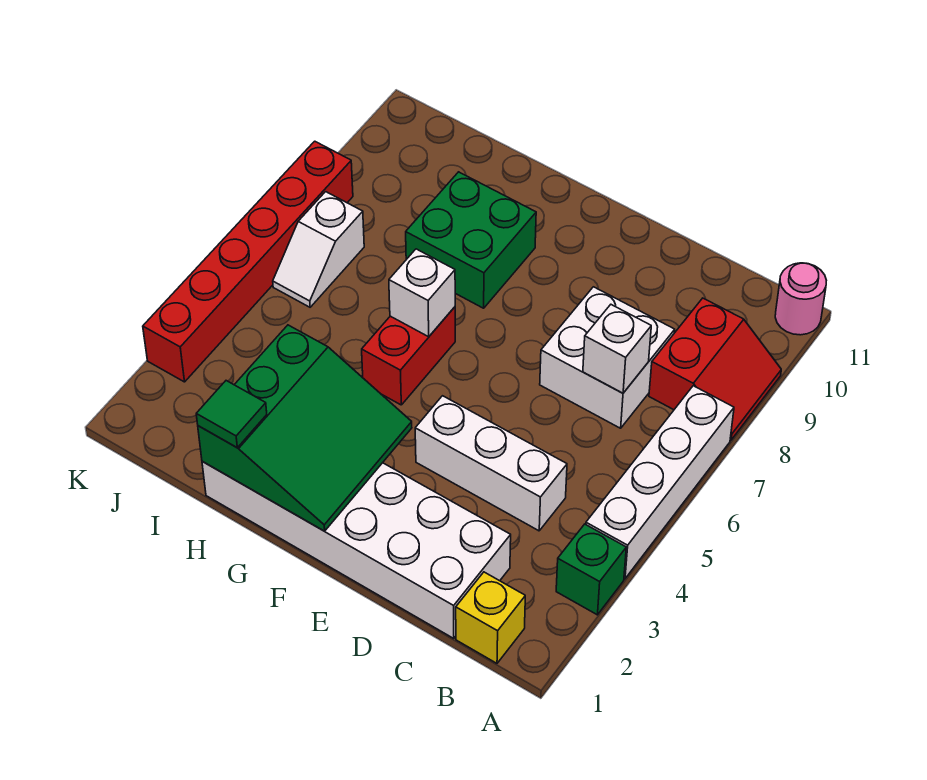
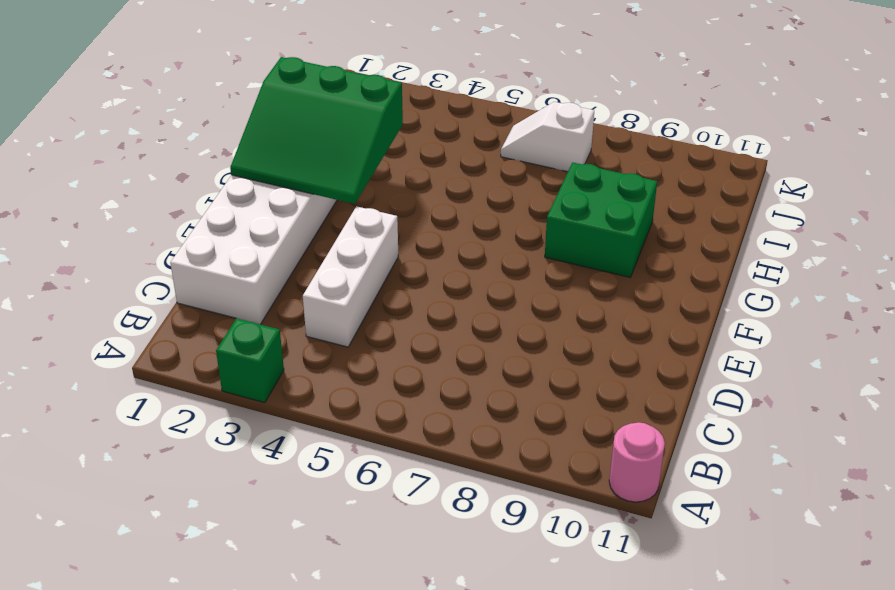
none -> white 1x4 brick [586,386,734,579]
none -> red 2x2 slope [649,298,781,440]
none -> yellow 1x1 brick [456,572,525,663]

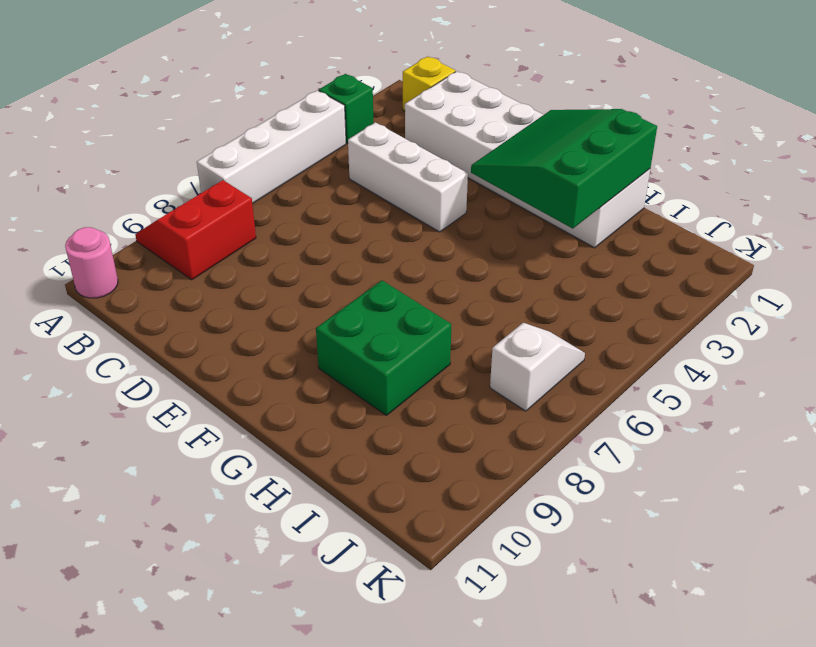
none -> white 2x2 brick [540,287,675,428]
none -> red 1x2 brick [362,307,455,405]
none -> red 1x6 brick [143,141,353,382]

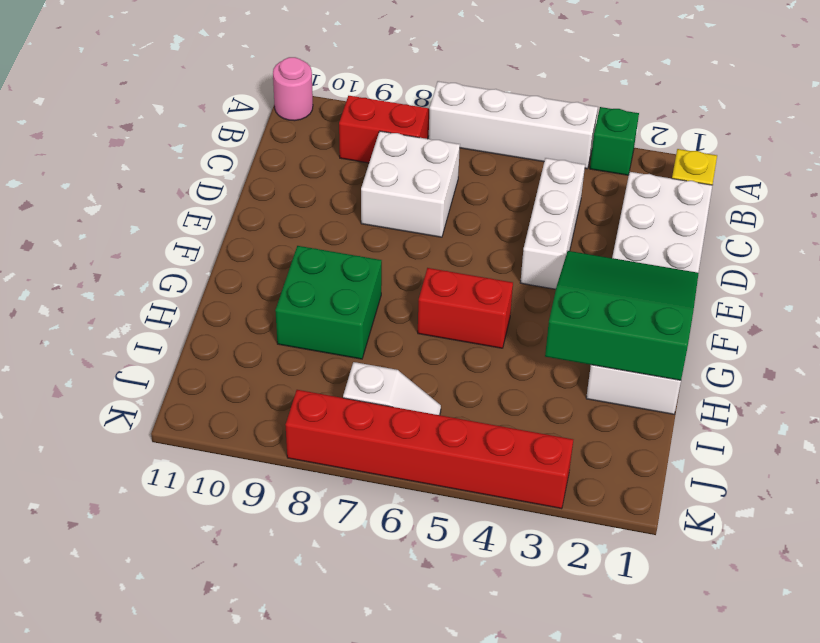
none -> white 1x1 brick [583,305,651,393]
none -> white 1x1 brick [389,249,455,337]
none -> green 1x1 tile [196,381,267,447]

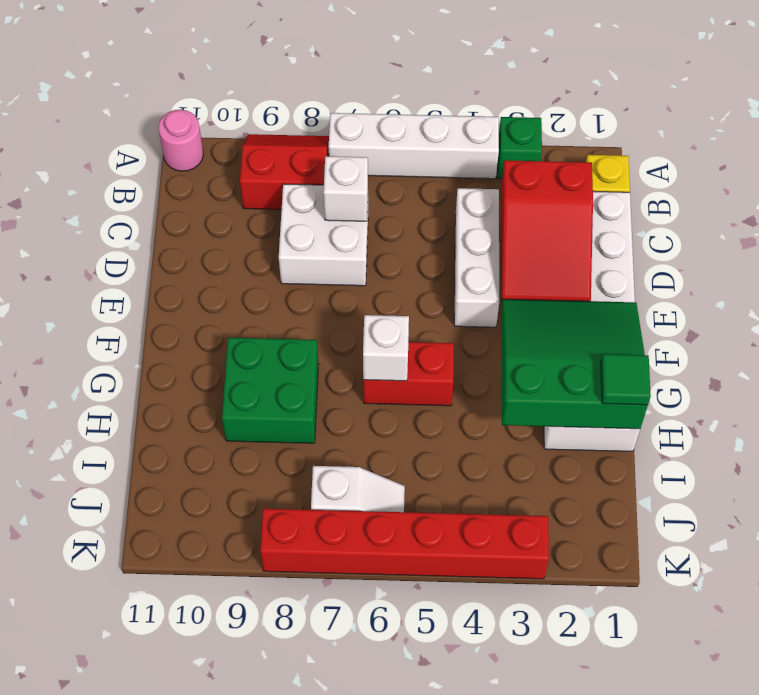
red 2x3 slope [501,160,593,301] -> none

